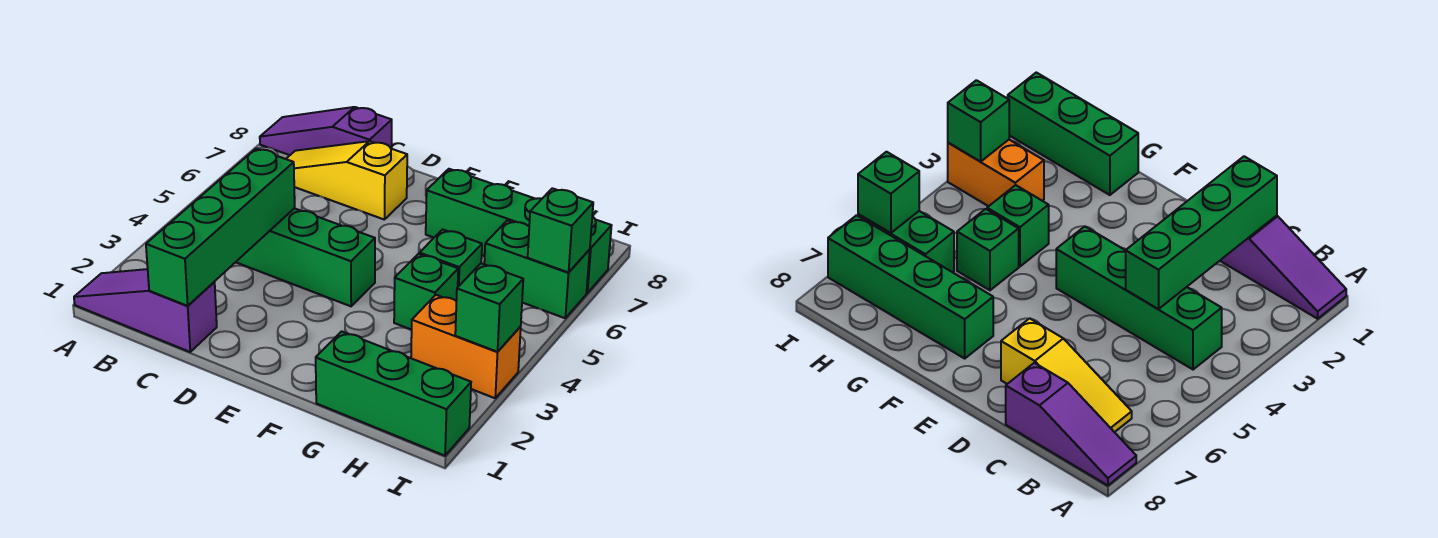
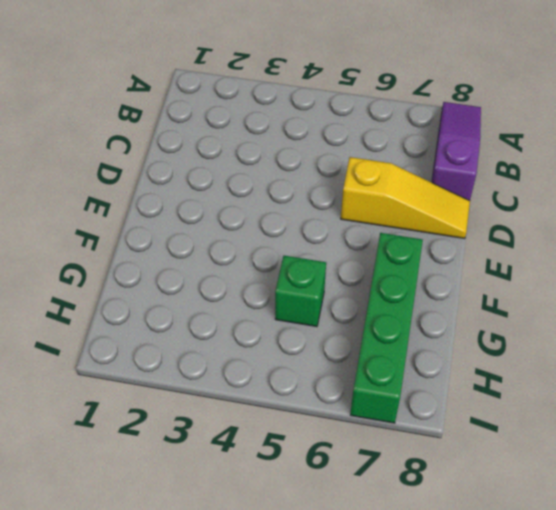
yellow 1x3 slope [341,157,470,239] -> yellow 1x3 slope turned to [286,141,407,220]
none -> purple 1x3 slope [74,269,217,352]
none -> green 1x4 brick [236,208,375,306]
none -> green 1x3 brick [316,331,471,456]

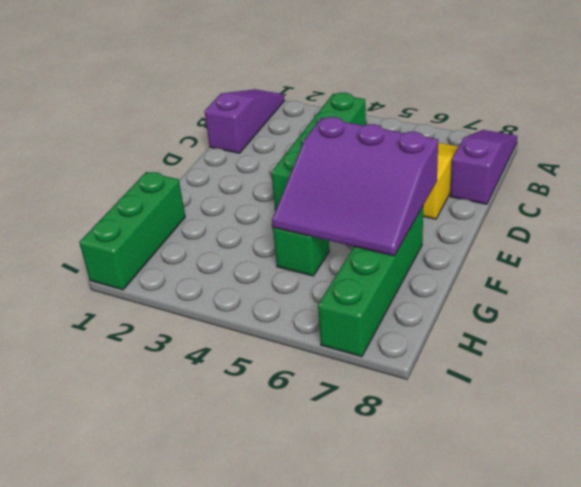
purple 3x3 slope [272,117,438,256] -> none
none -> green 1x1 brick [394,254,458,330]
none -> orange 1x2 brick [411,295,521,398]
none -> green 1x2 brick [484,220,590,318]

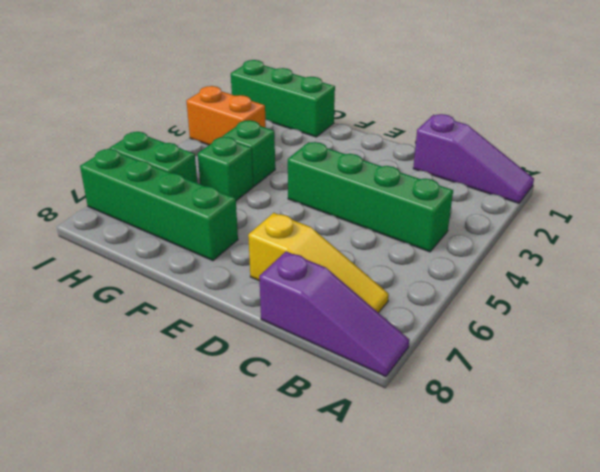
none -> green 1x4 brick [146,149,295,306]
none -> green 1x1 brick [455,263,523,352]
none -> green 1x1 brick [528,188,593,272]

